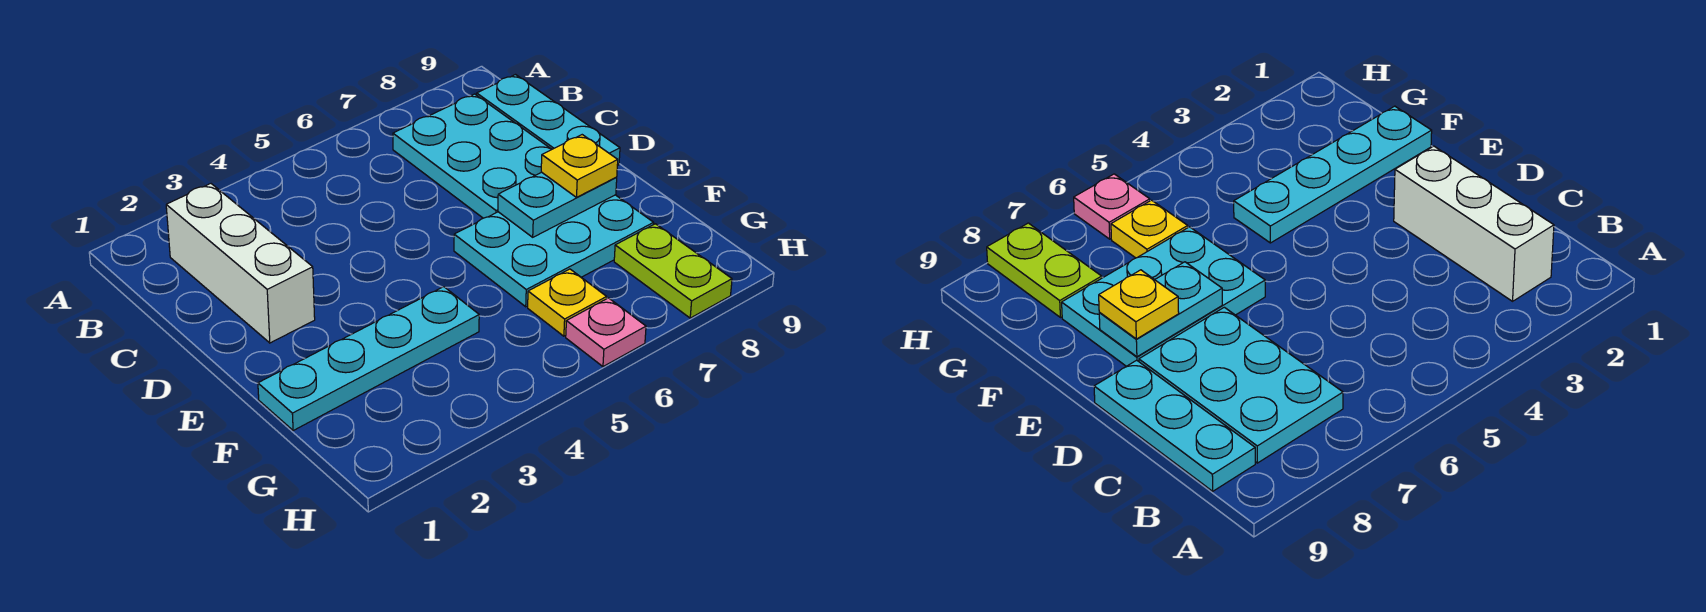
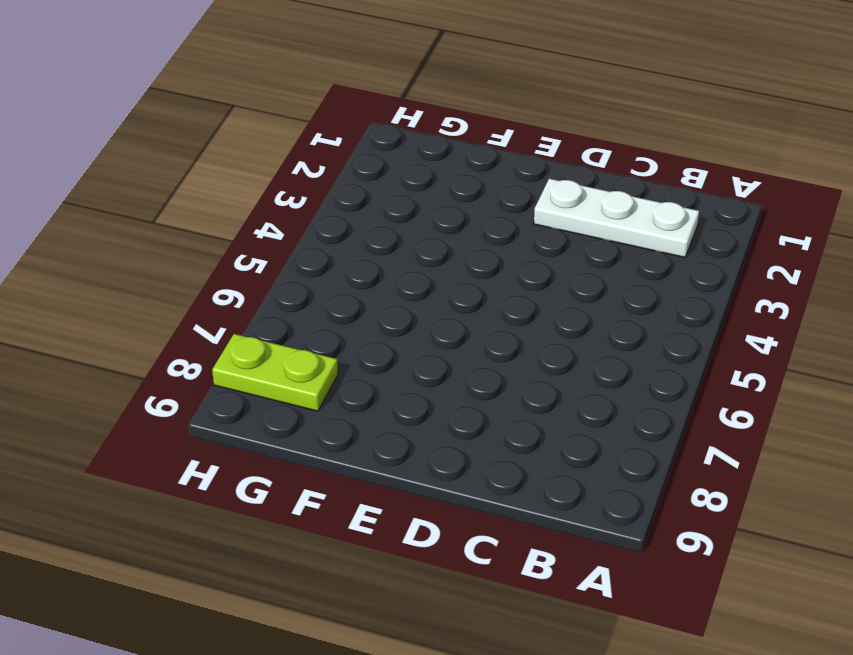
white 1x3 plate [534,179,699,257] -> white 1x3 brick [166,184,315,343]
none -> cyan 2x3 plate [393,94,552,218]
none -> cyan 1x3 plate [477,75,620,166]

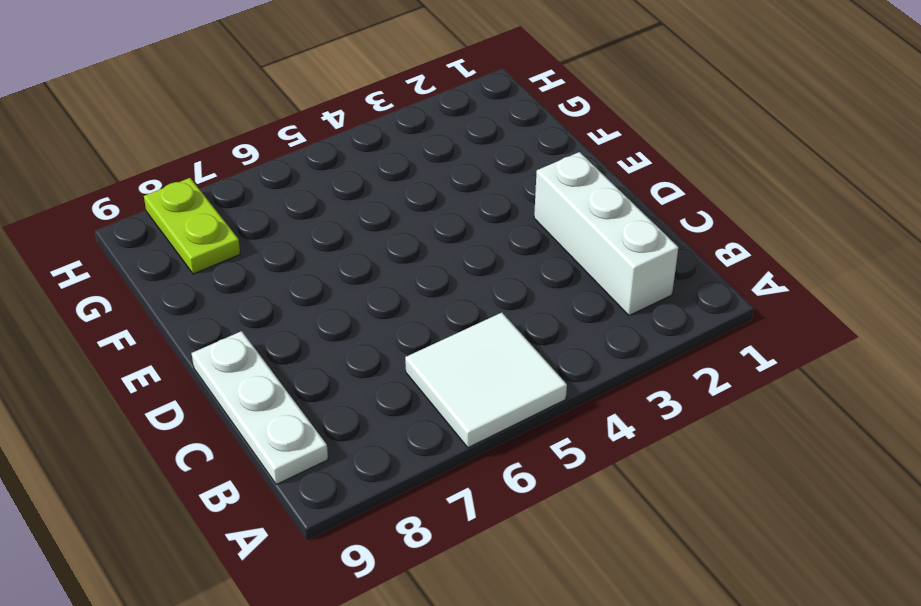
white 2x2 tile [405,313,567,448] -> none
white 1x3 plate [192,331,328,484] -> cyan 1x3 plate [477,75,620,166]
none -> cyan 2x3 plate [393,94,552,218]
none -> cyan 2x3 plate [454,195,654,307]

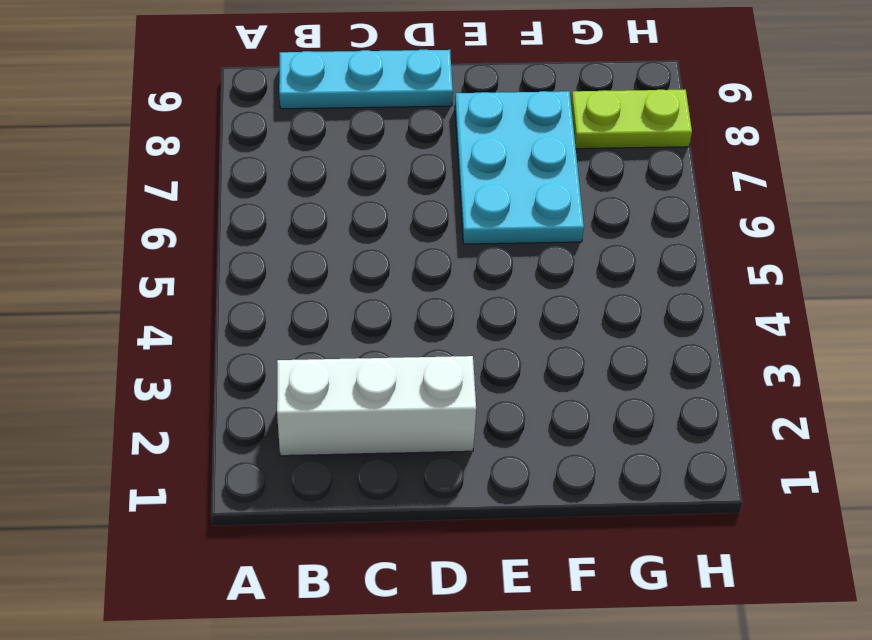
none -> cyan 2x3 plate [393,94,552,218]
none -> cyan 1x4 plate [258,287,479,431]

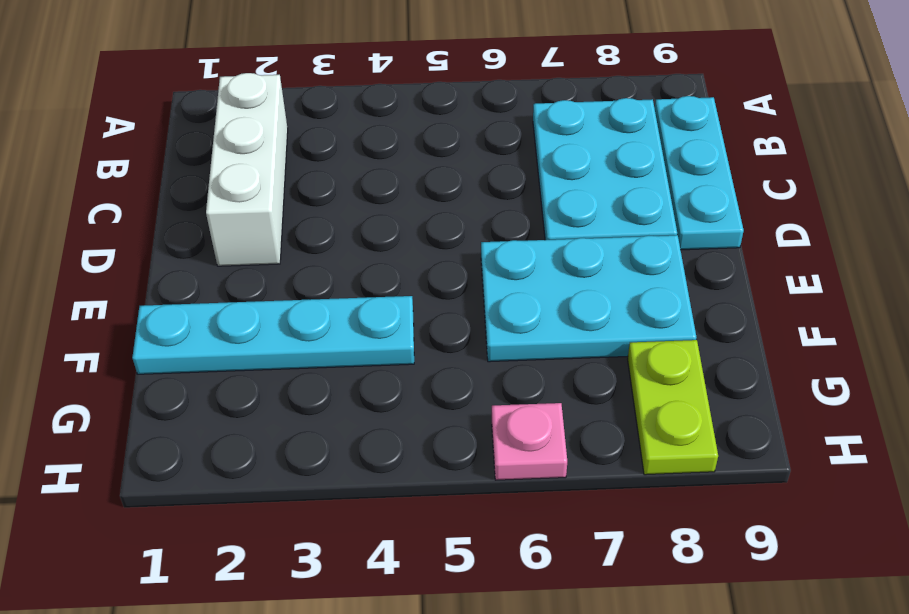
none -> yellow 1x1 plate [528,269,607,336]
none -> cyan 1x2 plate [498,172,617,237]

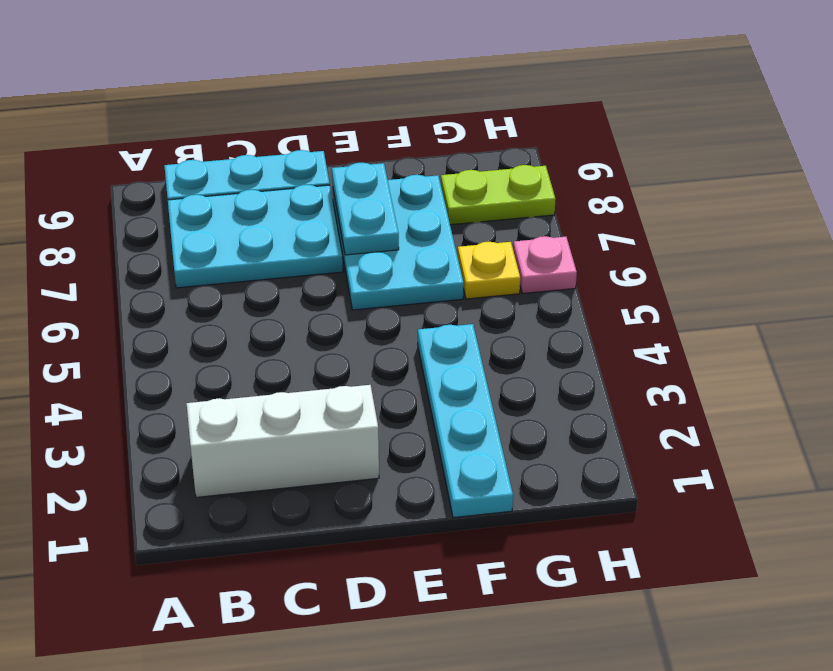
none -> yellow 1x1 plate [541,135,618,197]

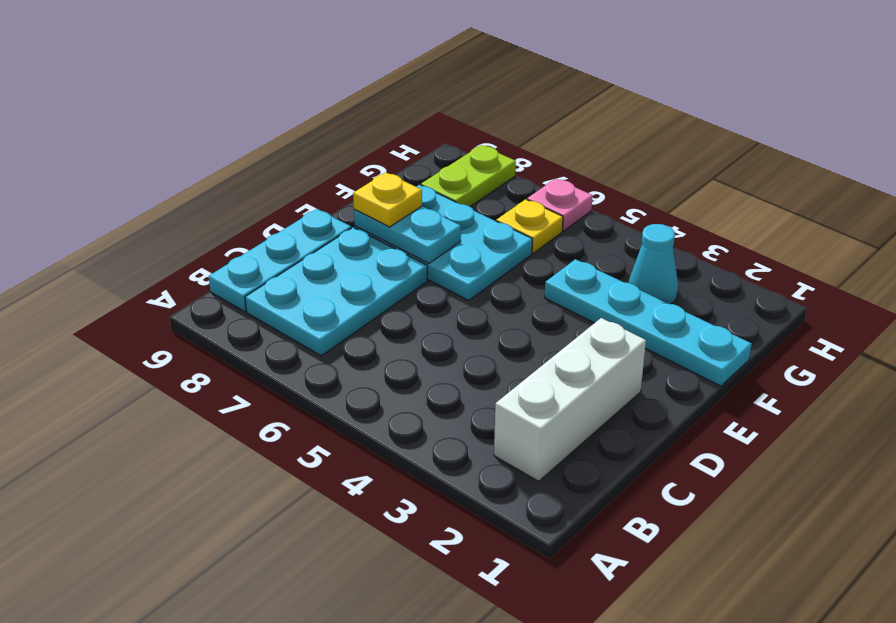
cyan 1x1 cone [629,224,678,304] -> none

